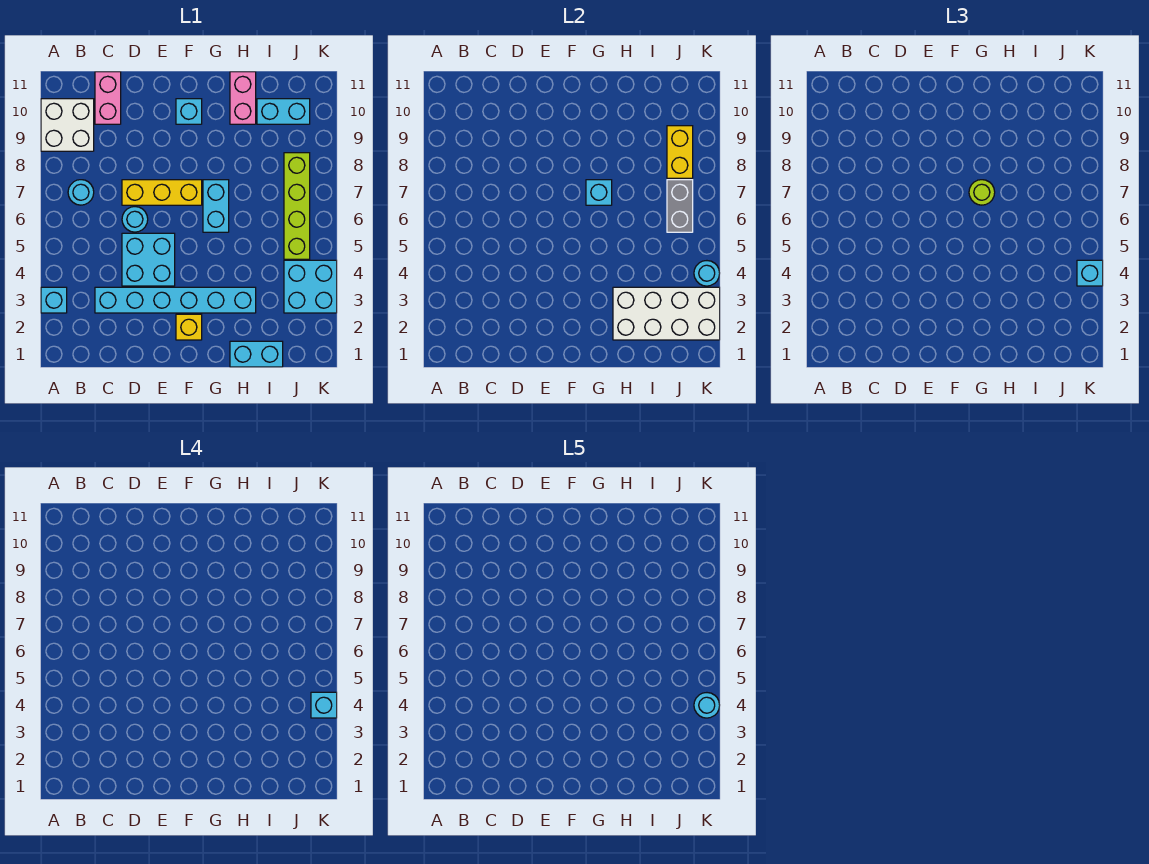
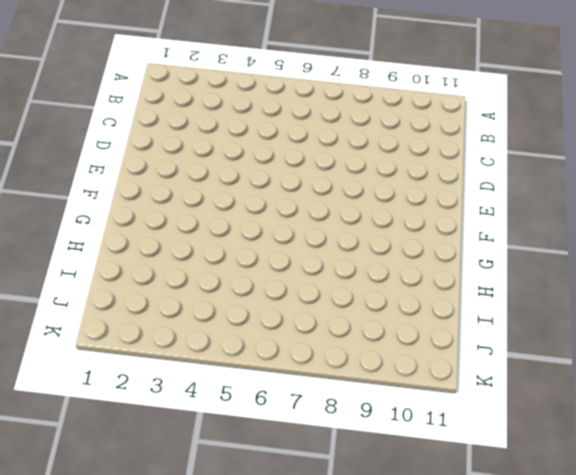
none -> cyan 1x1 brick [41,287,67,313]
none -> white 2x2 brick [41,99,94,151]
none -> cyan 1x1 round brick [68,180,94,205]

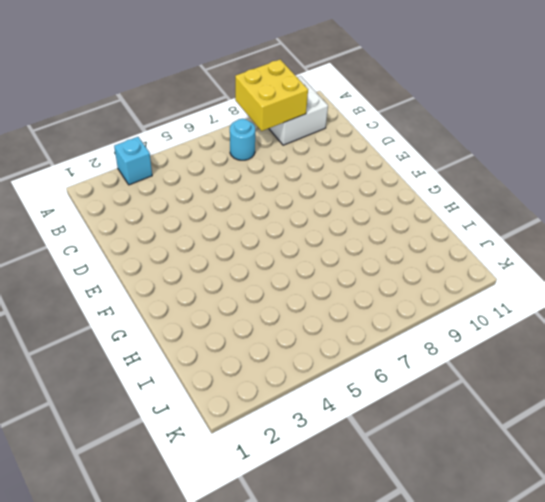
yellow 2x2 brick [235,59,308,131] -> none
none -> cyan 1x6 brick [95,287,256,313]
none -> pink 1x2 brick [95,72,121,124]
none -> cyan 2x2 brick [122,233,175,286]

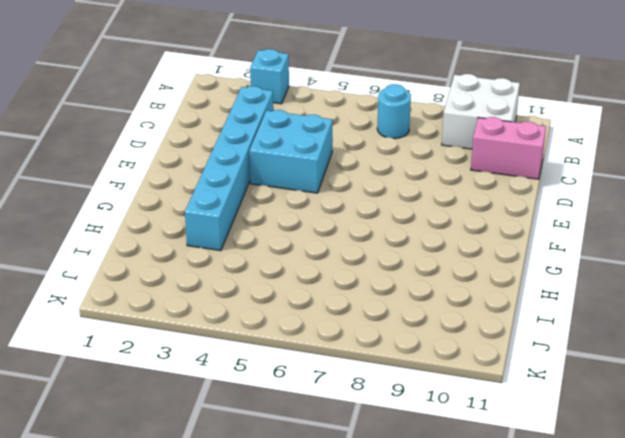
none -> cyan 1x1 round brick [122,207,148,232]
none -> yellow 1x3 brick [122,180,202,205]
none -> yellow 1x1 brick [176,314,202,340]

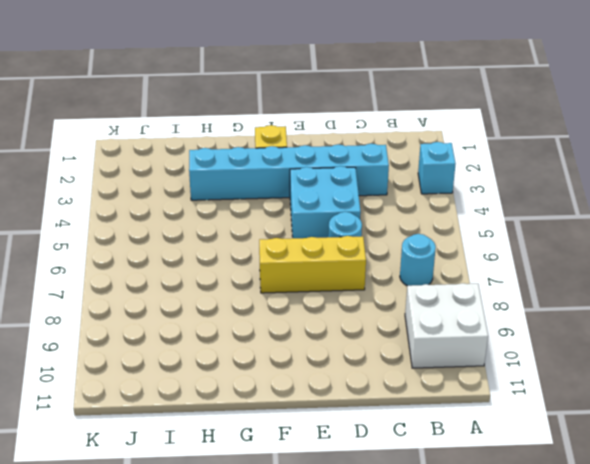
none -> pink 1x2 brick [95,72,121,124]
none -> cyan 1x1 brick [176,99,202,124]
none -> cyan 1x2 brick [203,180,229,232]

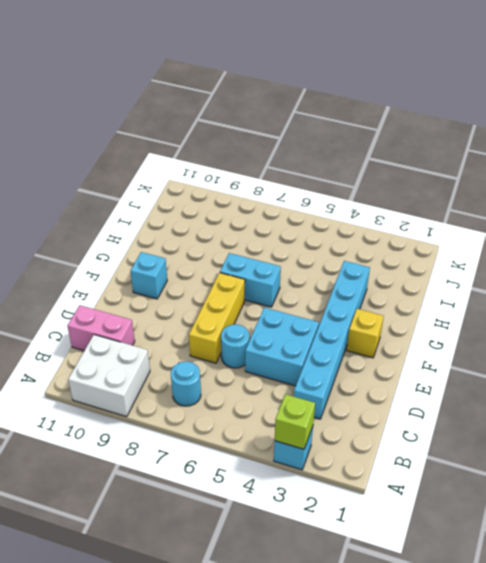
lime 1x1 brick [275,394,315,449] -> none
none -> cyan 1x2 brick [230,341,283,367]
none -> pink 1x2 brick [230,72,256,124]
none -> cyan 1x2 brick [257,99,310,124]

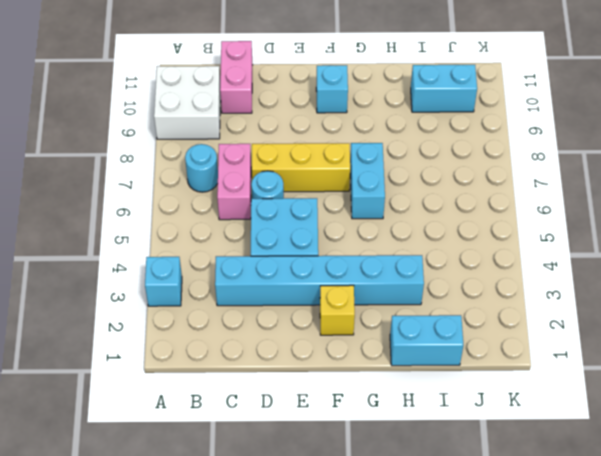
pink 1x2 brick [217,144,251,220] -> pink 1x2 brick moved to [230,72,256,124]
none -> cyan 2x2 brick [284,260,337,313]
none -> lime 1x4 brick [284,153,310,259]
none -> cyan 1x1 brick [586,180,612,205]

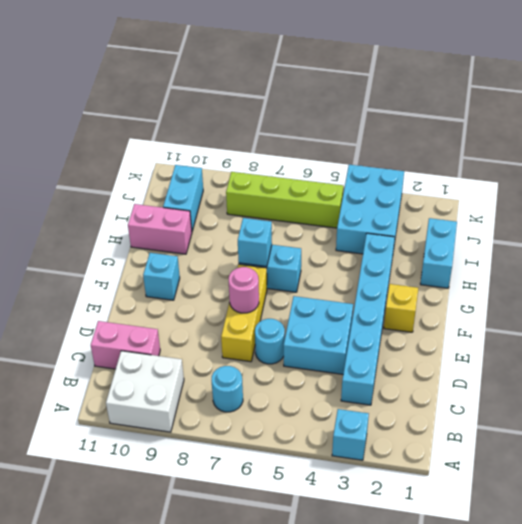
pink 1x1 round brick [229,267,259,313] -> none
cyan 2x3 brick [336,165,404,254] -> cyan 2x2 brick [284,260,337,313]
none -> white 2x4 brick [613,287,720,340]
none -> grey 1x2 brick [667,180,693,232]
none -> yellow 1x2 brick [667,126,693,178]

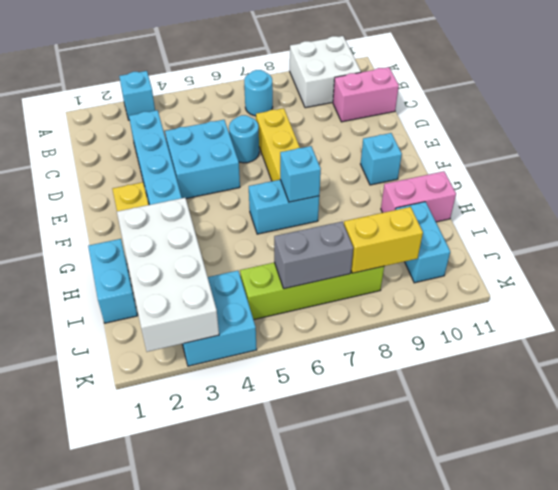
none -> cyan 1x1 round brick [694,261,720,286]
none -> lime 1x1 round brick [969,180,995,205]
none -> cyan 1x1 brick [1077,260,1103,286]

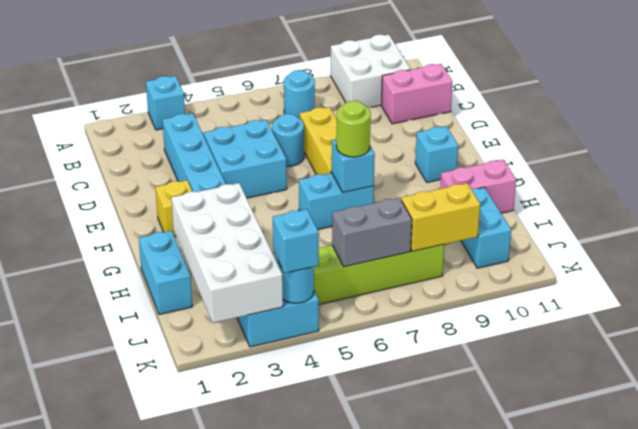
none -> cyan 1x1 brick [311,692,337,718]
none -> cyan 1x1 round brick [694,693,720,718]

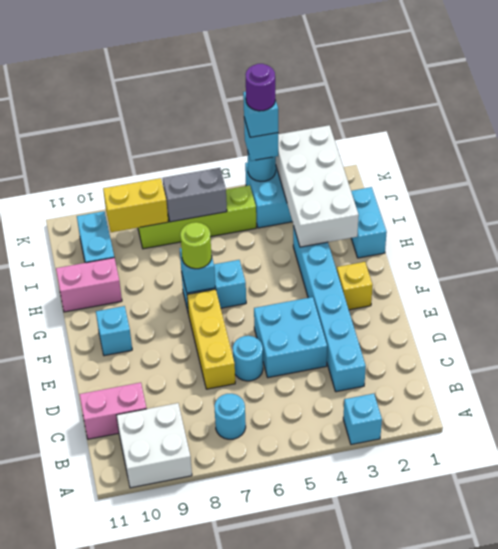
purple 1x1 round brick [245,64,275,111] -> cyan 1x1 round brick [694,693,720,718]

